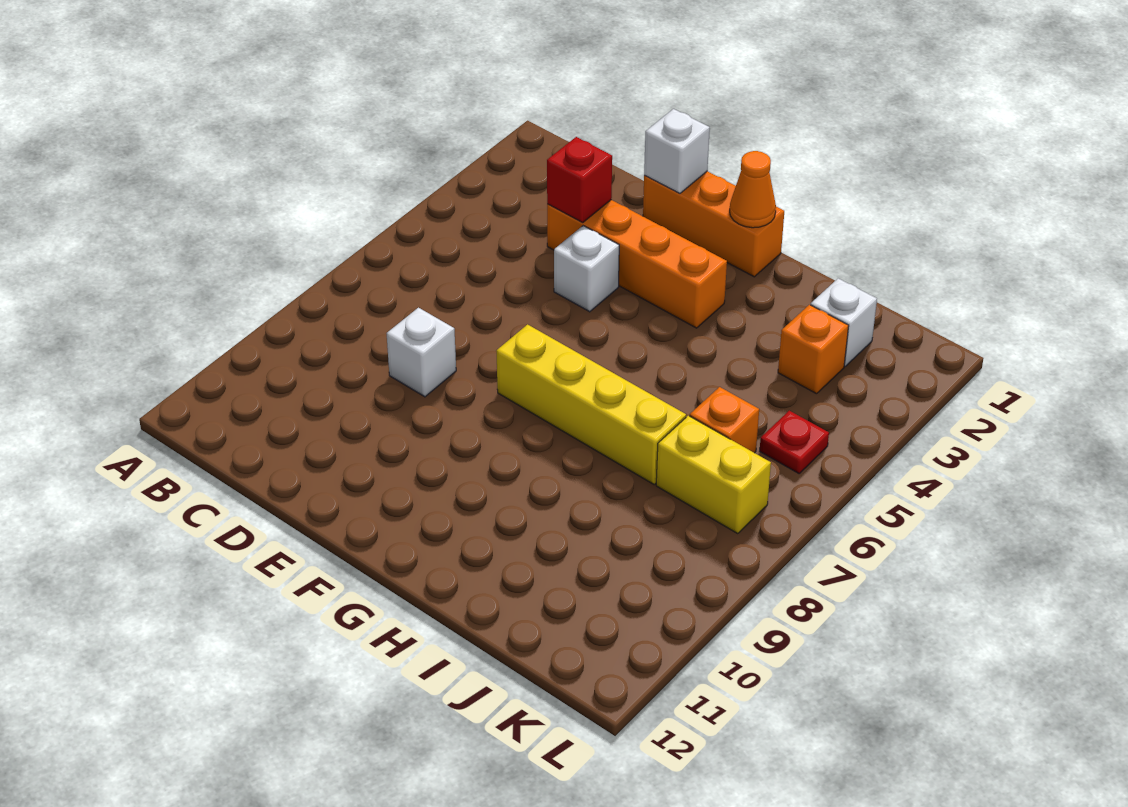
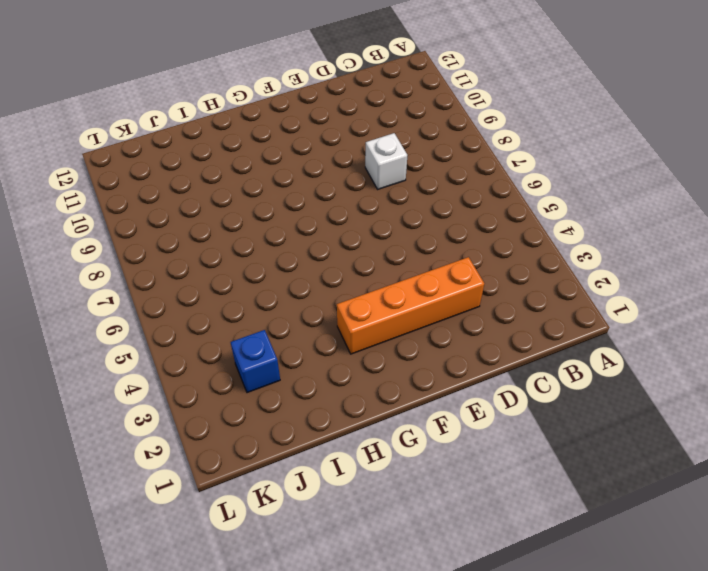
blue 1x1 brick [231,330,280,393] -> orange 1x1 brick [778,305,849,394]
none -> orange 1x3 brick [643,171,784,277]
none -> white 1x1 brick [554,226,619,312]
none -> yellow 1x4 brick [496,324,686,484]

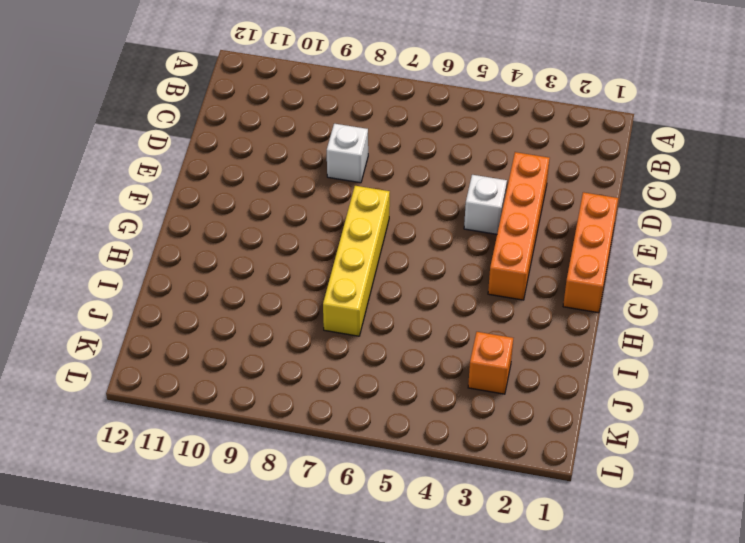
none -> white 1x1 brick [811,278,877,366]
none -> orange 1x1 brick [690,387,759,453]
none -> yellow 1x2 brick [656,416,771,534]

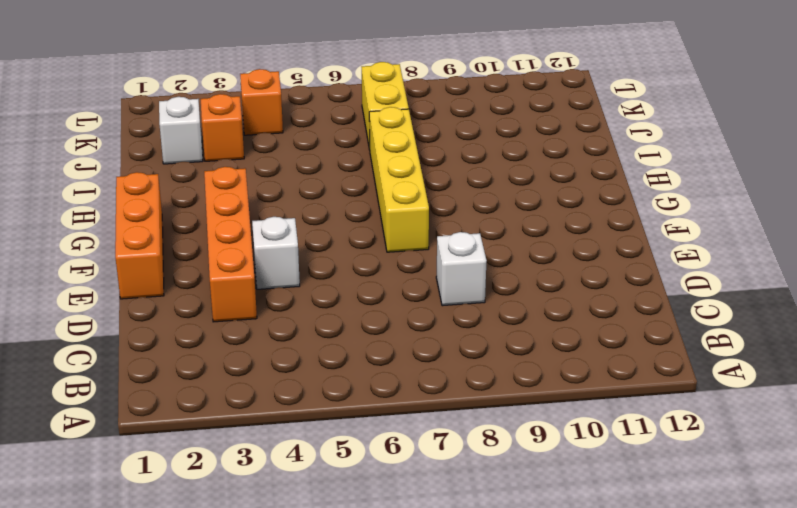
orange 1x1 brick [240,69,283,135] -> orange 1x1 brick moved to [690,387,759,453]
none -> red 1x1 plate [760,411,829,473]
none -> red 1x1 brick [547,137,612,222]
none -> white 1x1 brick [644,109,710,193]

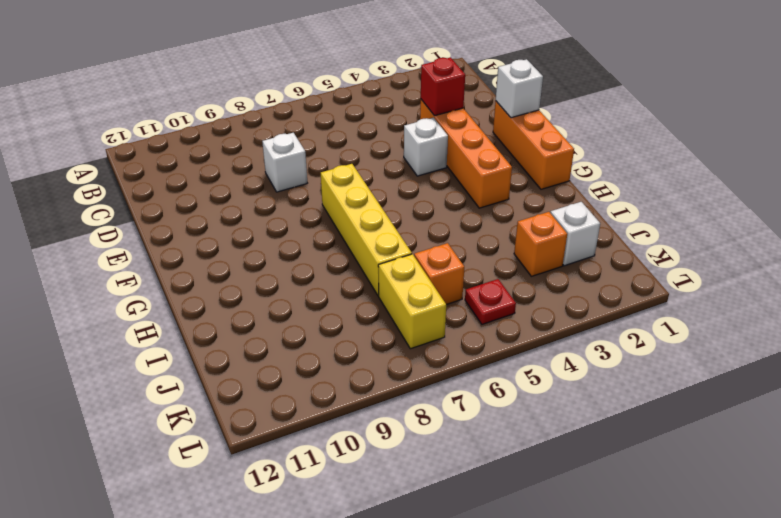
none -> orange 1x1 cone [730,151,776,228]

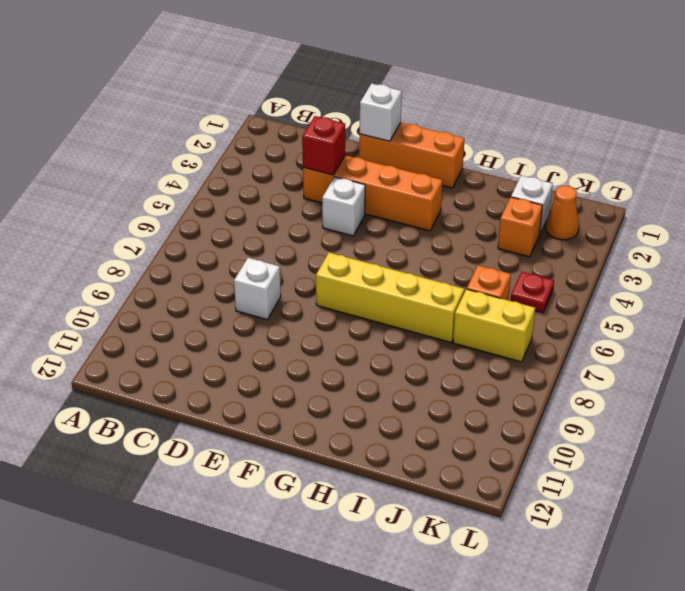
orange 1x1 cone [546,186,579,240] -> orange 1x1 cone moved to [730,151,776,228]

